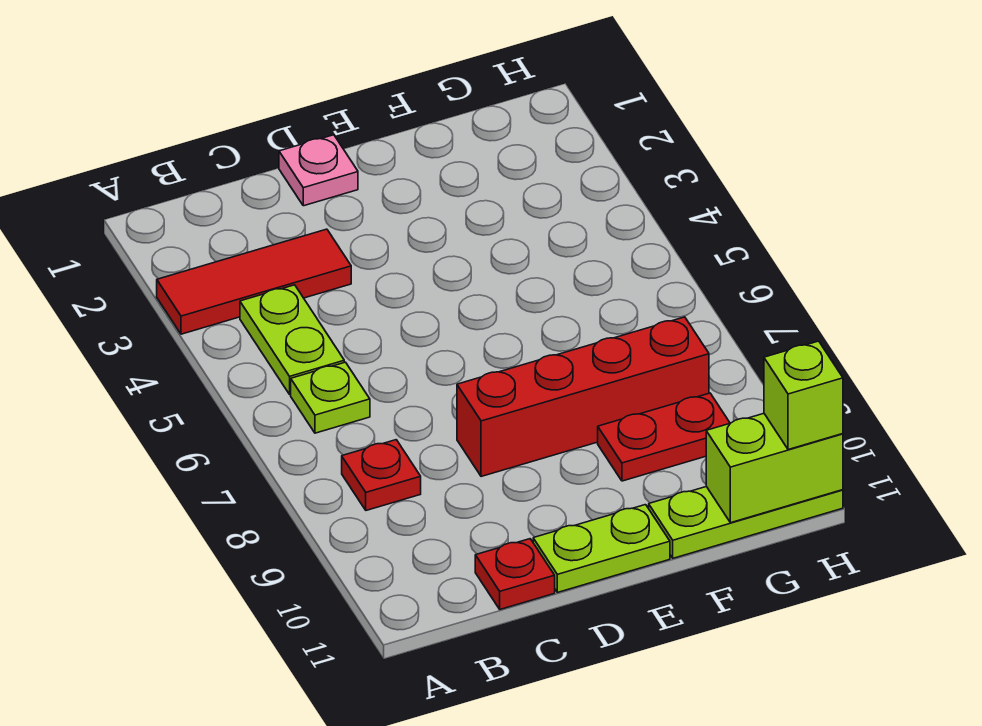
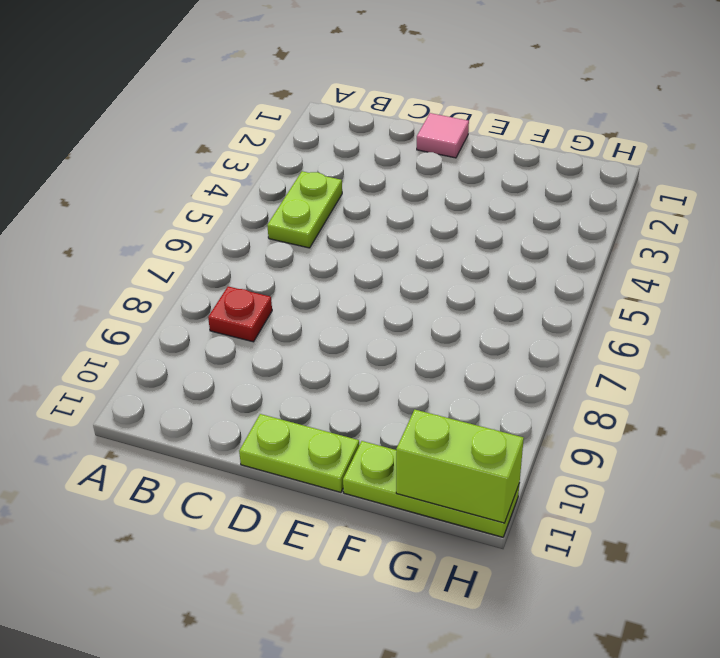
pink 1x1 tile [417,113,469,158] -> pink 1x1 plate [279,135,358,206]
none -> red 1x3 tile [157,229,351,334]
none -> lime 1x1 plate [291,362,370,433]
none -> red 1x1 plate [475,539,555,609]

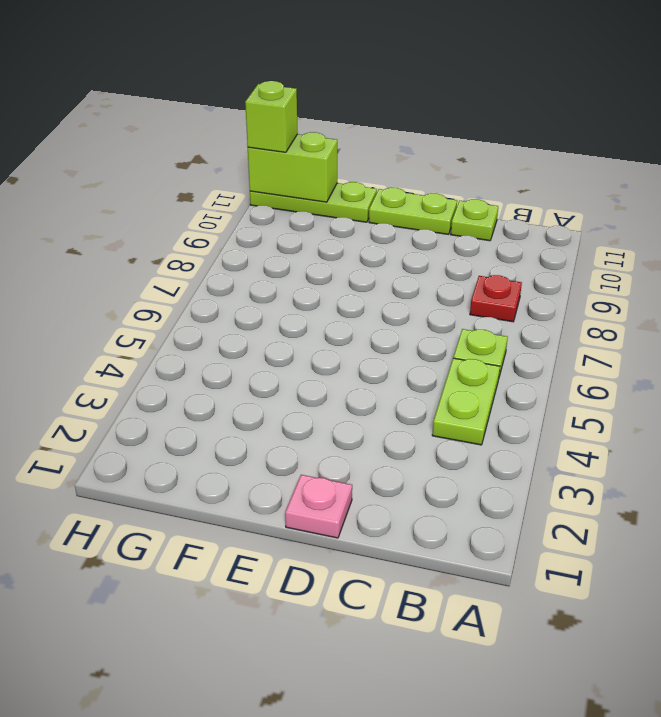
lime 1x1 plate [451,199,498,241] -> red 1x1 plate [475,539,555,609]
none -> red 1x3 tile [157,229,351,334]
none -> red 1x4 brick [457,317,709,477]
none -> red 1x2 plate [598,393,730,481]

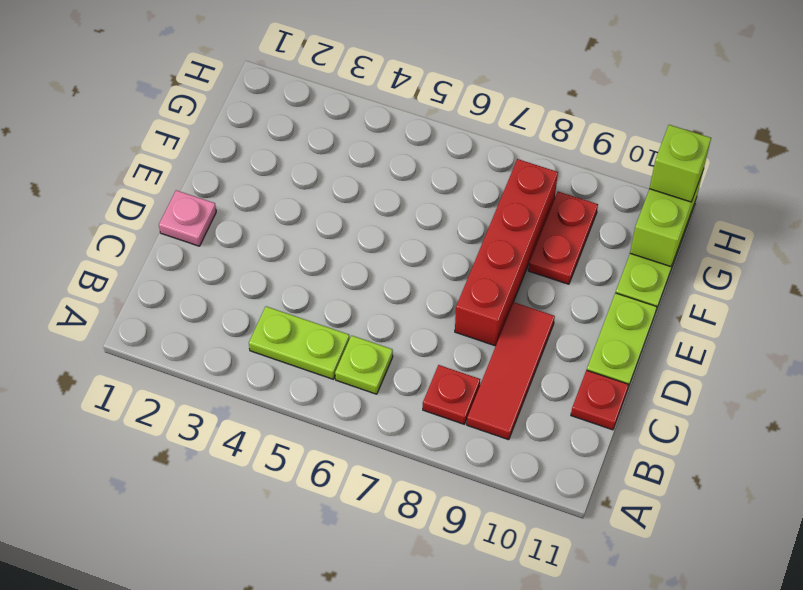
red 1x3 tile [467,302,555,440] -> red 1x3 tile moved to [157,229,351,334]

